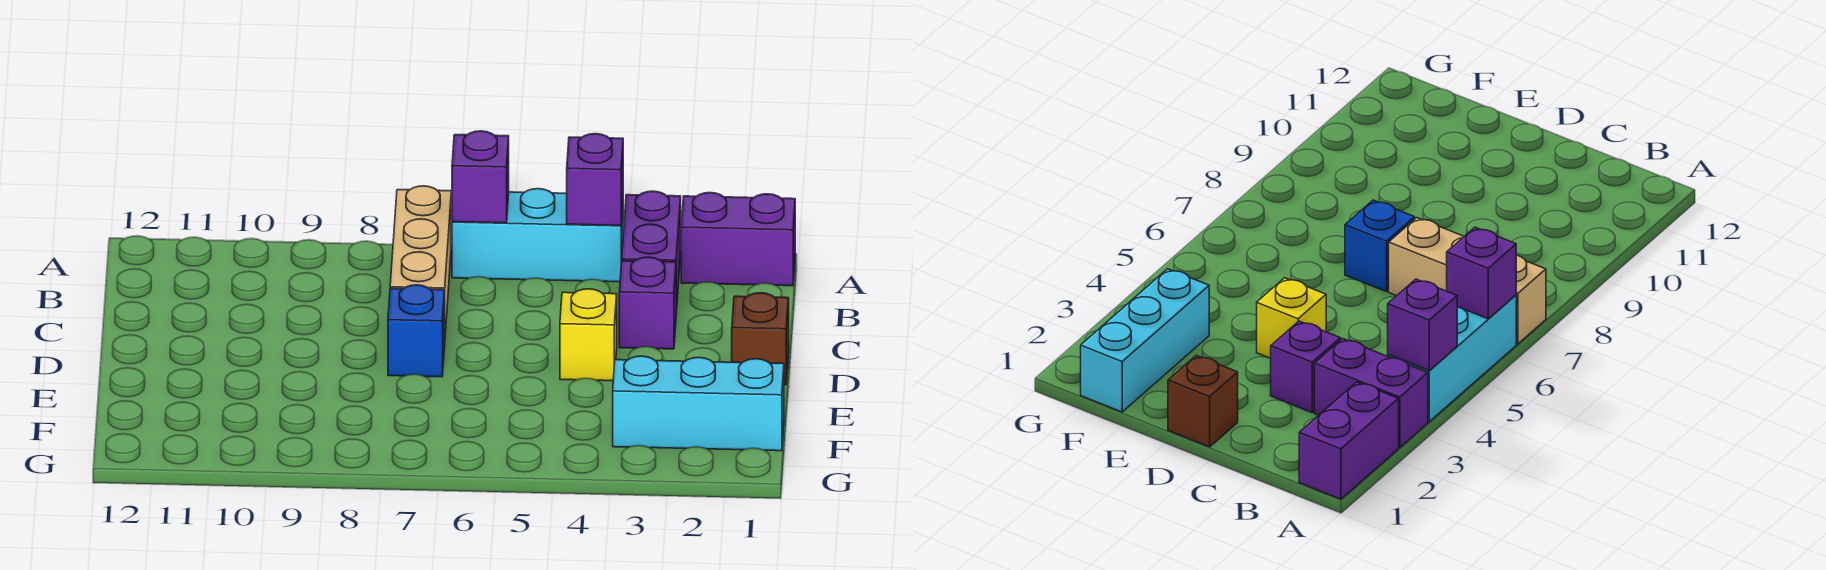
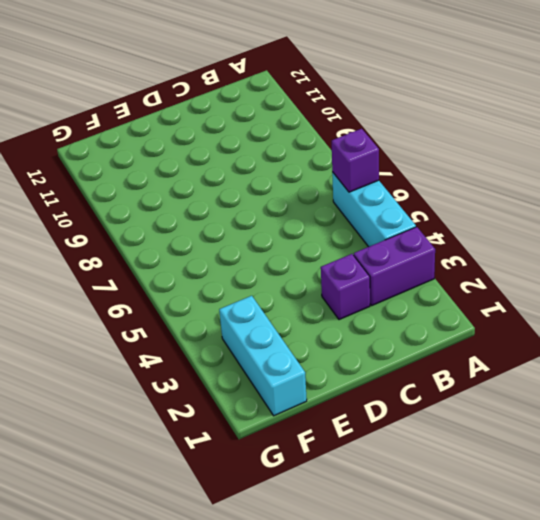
none -> purple 1x2 brick [681,193,795,286]
none -> tan 1x3 brick [390,186,451,333]

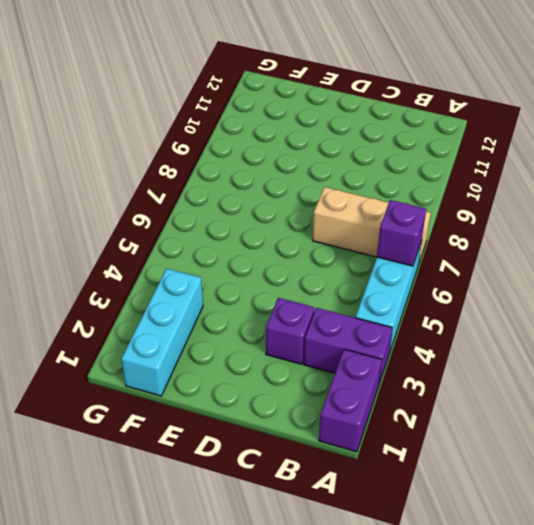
none -> brown 1x1 brick [732,293,789,385]
none -> yellow 1x1 brick [560,289,617,381]

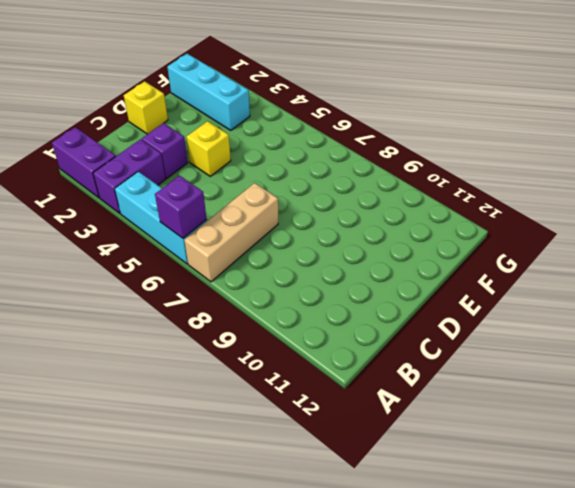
yellow 1x1 brick [124,81,168,134] -> brown 1x1 brick [732,293,789,385]
none -> blue 1x1 brick [388,285,445,377]
none -> purple 1x1 brick [567,134,623,225]

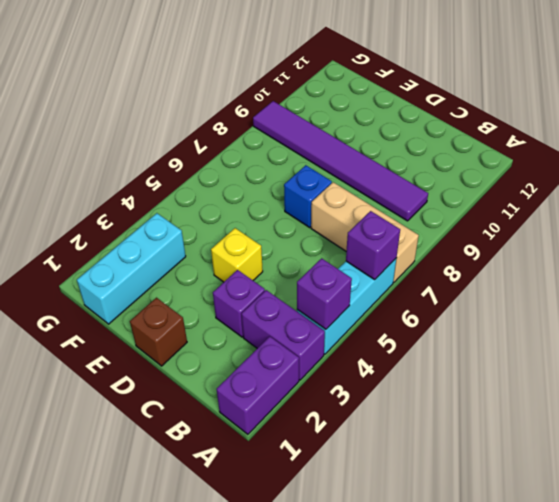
purple 1x6 tile [253,101,428,221] -> none

